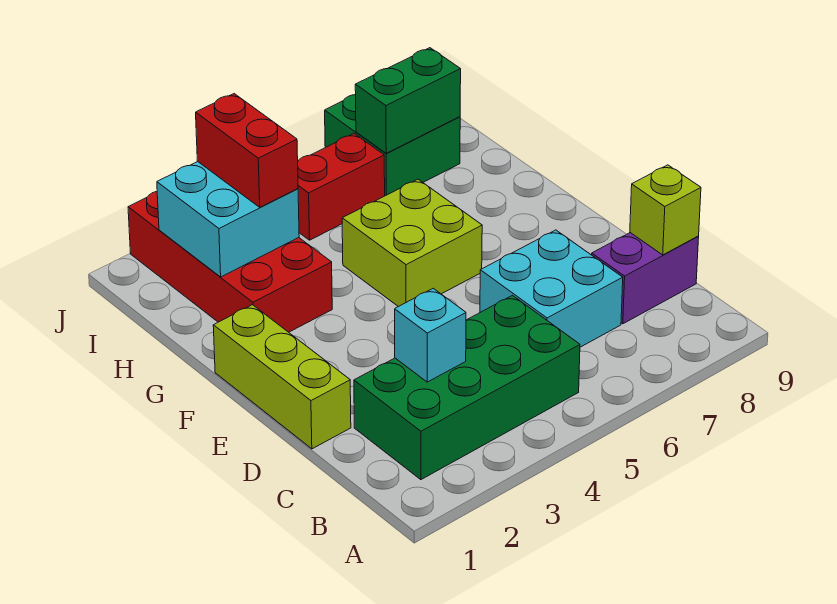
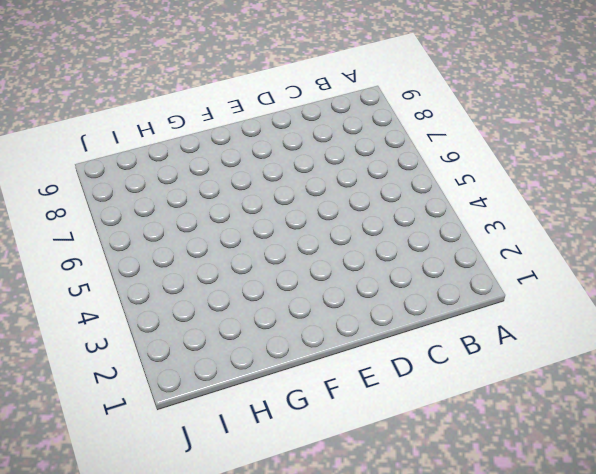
none -> green 2x4 brick [354,295,580,480]
none -> cyan 2x2 brick [480,230,623,347]
none -> purple 1x2 brick [592,233,699,324]

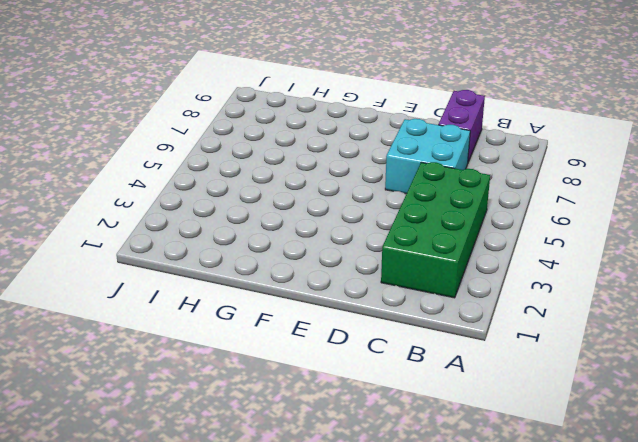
none -> lime 1x3 brick [213,305,351,449]
none -> lime 2x2 brick [342,179,482,307]
none -> red 2x4 brick [128,191,332,332]

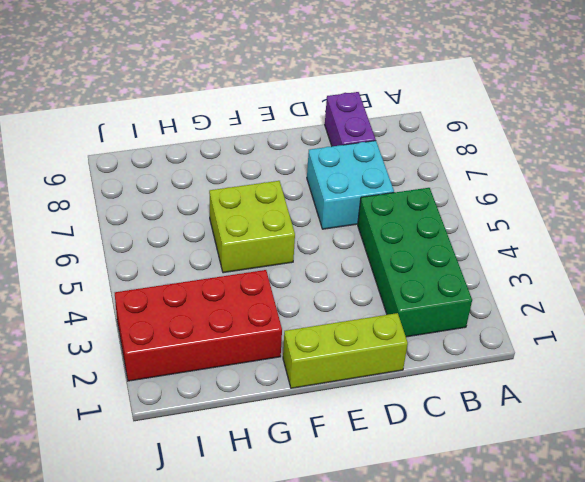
none -> red 1x2 brick [298,134,385,240]
none -> green 2x2 brick [325,95,460,196]
none -> cyan 1x1 brick [395,288,466,382]

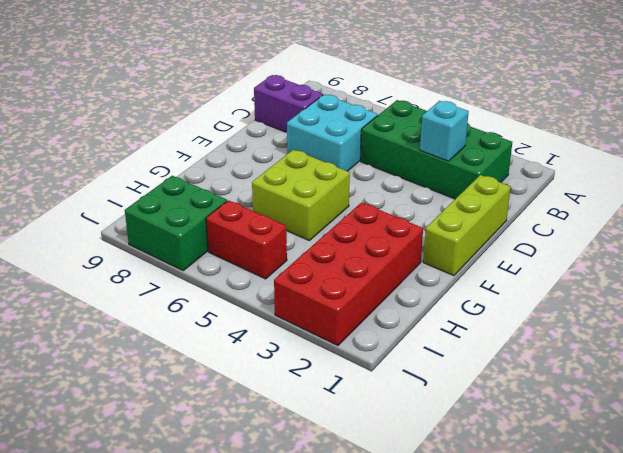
none -> lime 1x1 brick [630,165,701,255]
none -> cyan 2x2 brick [157,161,299,277]
none -> green 1x2 brick [355,48,461,153]

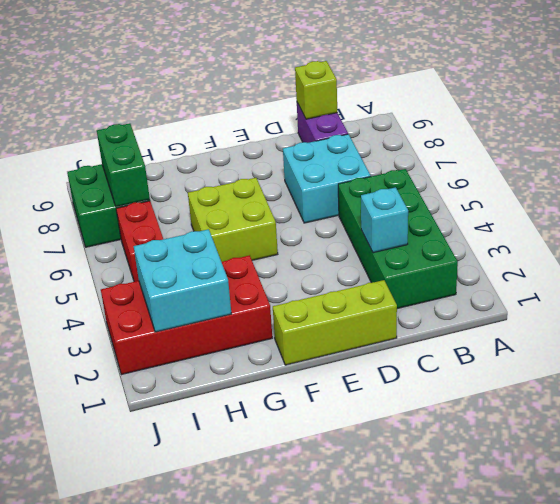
none -> red 1x2 brick [196,94,298,207]

